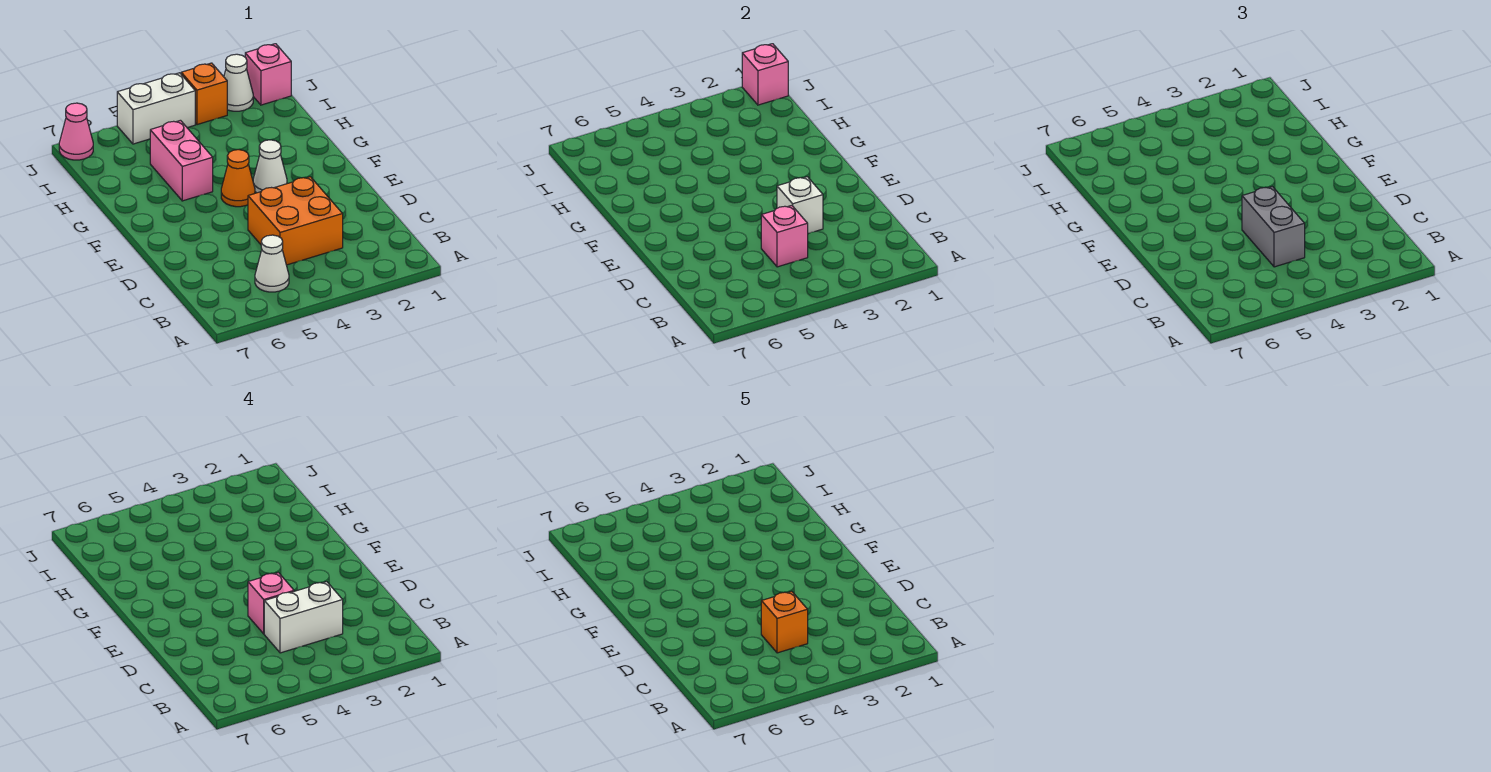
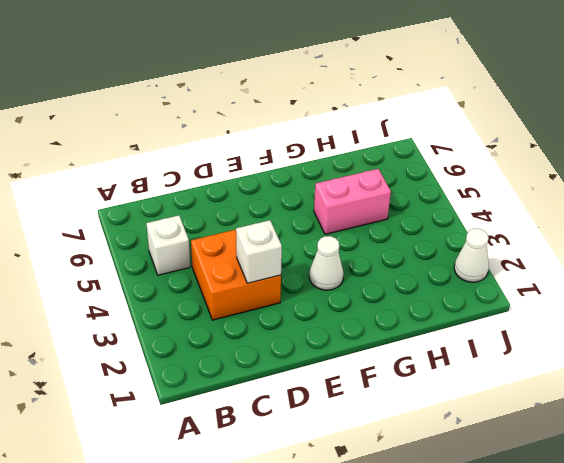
white 1x1 brick [146,215,190,275] -> white 1x1 cone [255,235,289,292]
none -> orange 1x1 cone [221,150,255,207]
none -> pink 1x1 brick [245,44,291,105]
none -> orange 1x1 brick [181,63,227,125]

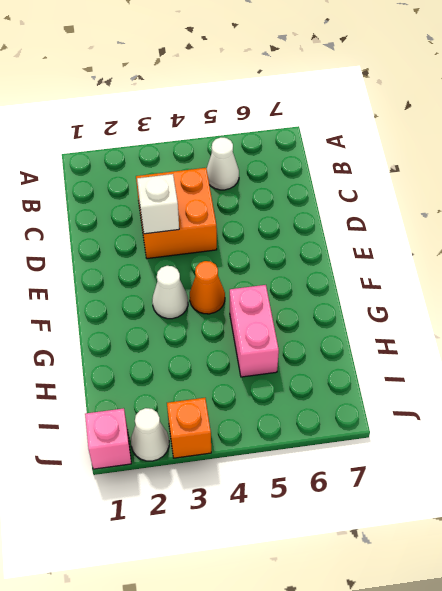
none -> white 1x2 brick [117,73,195,144]
none -> pink 1x1 cone [59,103,93,160]
none -> pink 1x1 brick [761,205,808,267]

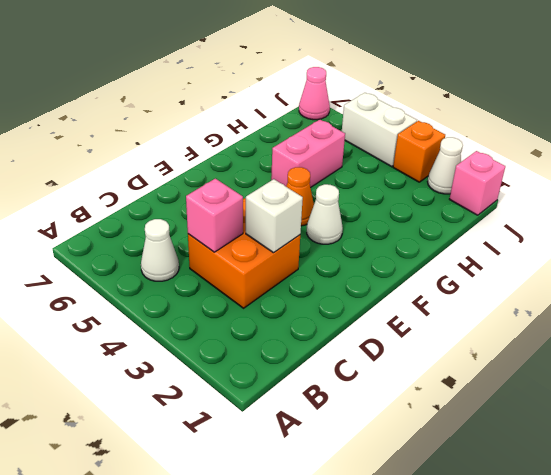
none -> pink 1x1 brick [742,44,788,105]
none -> grey 1x2 brick [1242,186,1305,267]
none -> white 1x2 brick [264,582,343,653]

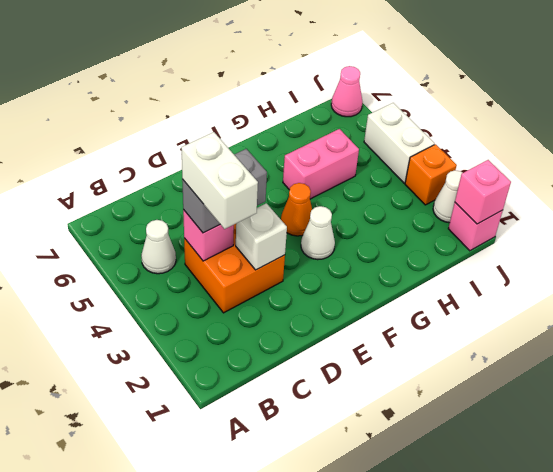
none -> pink 1x1 brick [248,572,294,634]
none -> orange 1x1 brick [761,591,808,653]

